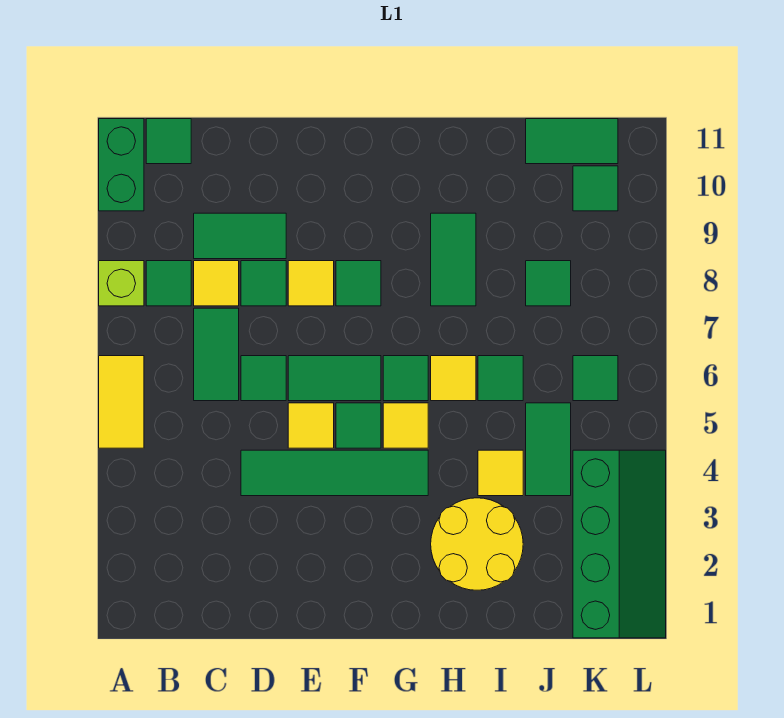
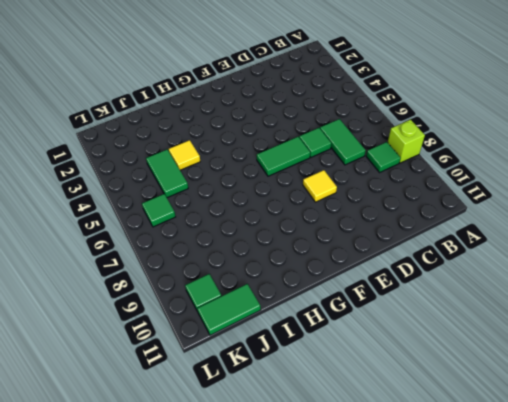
none -> yellow 1x2 tile [99,356,144,448]
none -> green 1x2 brick [99,119,144,211]
none -> green 1x1 tile [146,119,191,164]

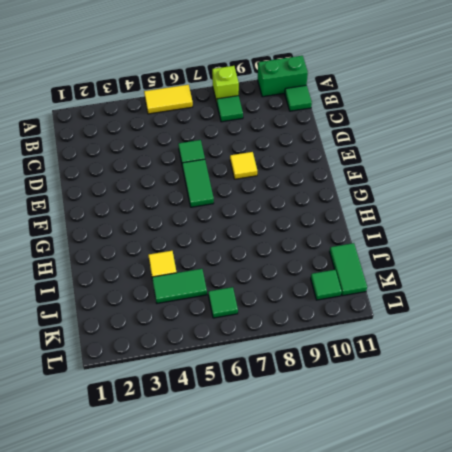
none -> green 1x2 tile [194,308,239,401]
none -> yellow 1x1 tile [194,261,239,306]
none -> green 1x2 tile [194,213,286,259]

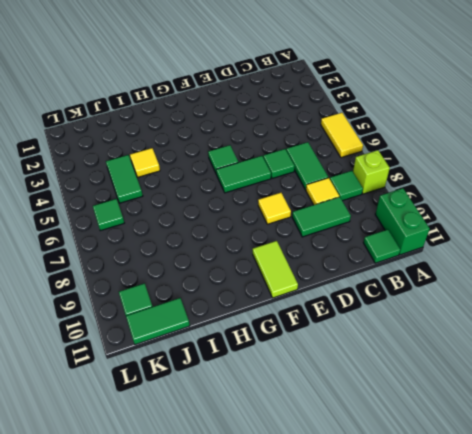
lime 1x2 tile [253,241,298,298] -> none
none -> green 1x4 tile [241,450,428,496]
none -> green 1x1 tile [241,261,286,306]
none -> yellow 1x1 tile [288,403,334,448]

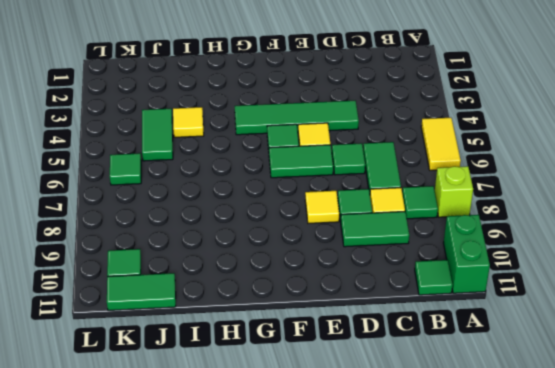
none -> green 1x1 tile [336,261,381,306]
none -> yellow 1x1 tile [383,403,428,448]
none -> green 1x1 tile [383,356,428,401]

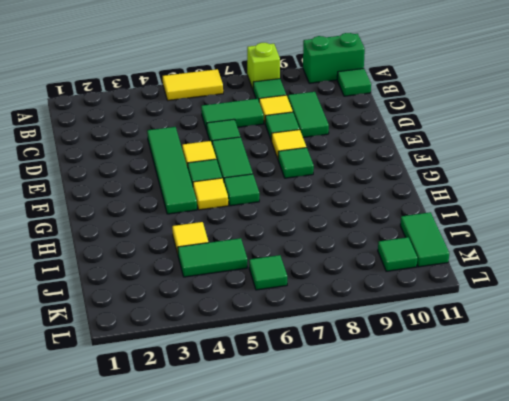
none -> yellow 2x2 round brick [431,498,523,590]
none -> yellow 1x1 tile [431,356,476,401]
none -> green 1x2 tile [431,213,476,306]

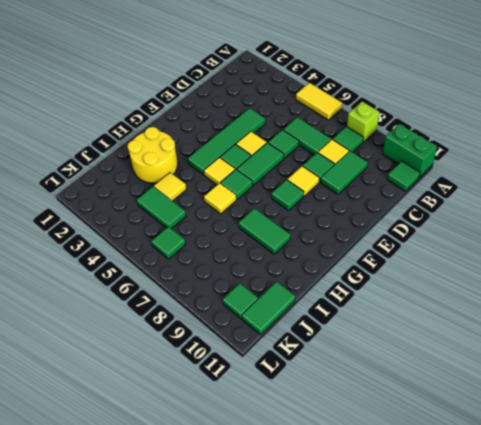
none -> green 1x1 tile [478,356,523,401]
none -> green 1x1 tile [526,261,571,306]
none -> green 2x4 slope [573,450,666,638]

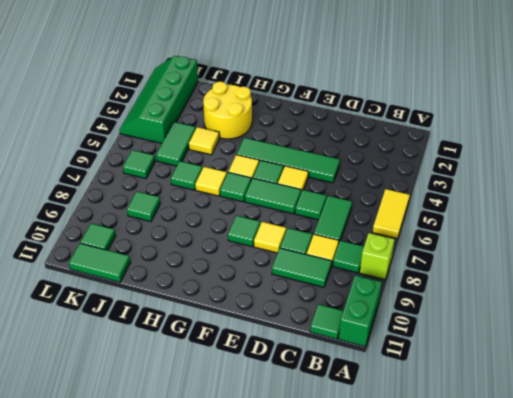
none -> green 1x2 tile [431,213,476,306]

